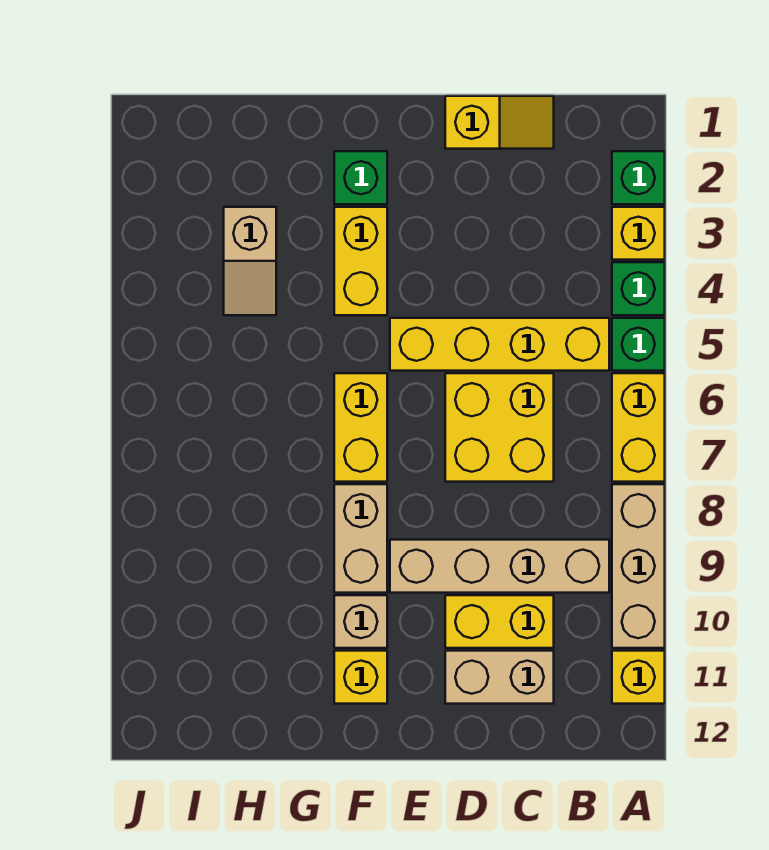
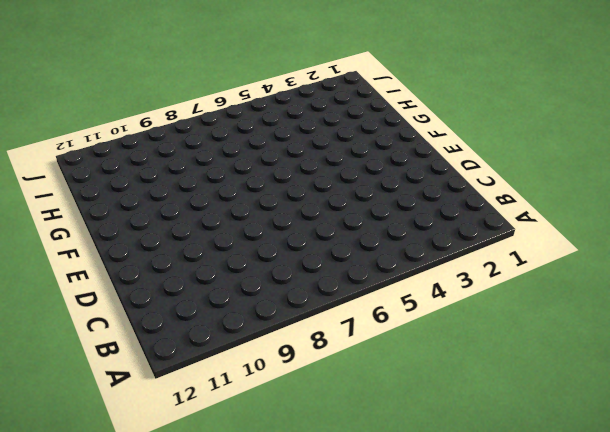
none -> green 1x1 brick [612,151,665,204]
none -> yellow 1x1 brick [612,207,665,260]
none -> green 1x1 brick [612,262,665,315]

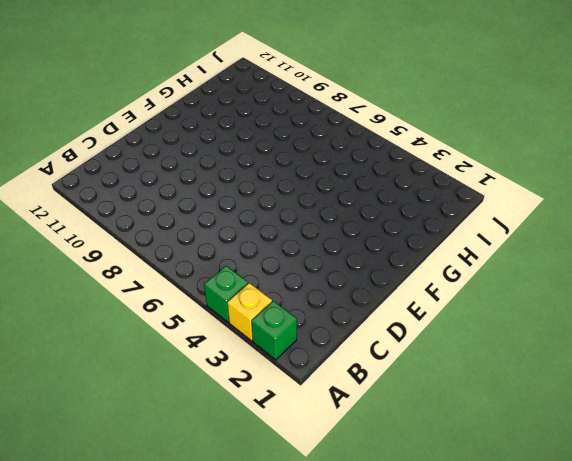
none -> green 1x1 brick [612,318,665,371]
none -> yellow 1x2 brick [612,373,665,482]
none -> tan 1x3 brick [612,484,665,648]

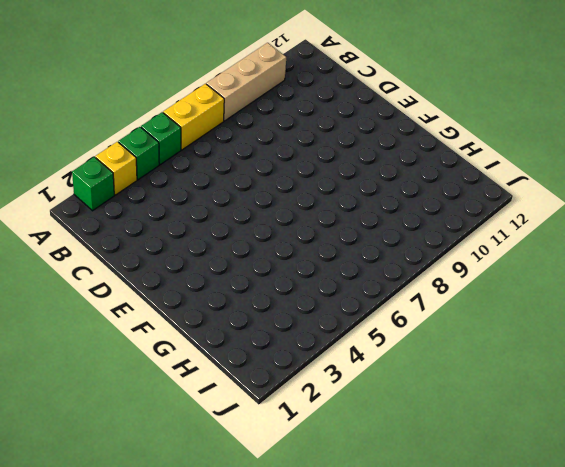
none -> yellow 1x1 brick [612,651,665,704]
none -> yellow 1x4 brick [390,318,609,371]
none -> tan 1x4 brick [390,540,609,593]

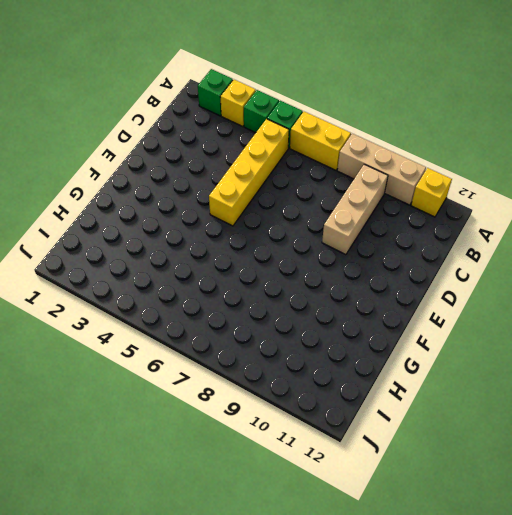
tan 1x3 brick [322,164,388,255] -> tan 1x4 brick [390,540,609,593]
none -> yellow 1x2 slope [445,96,554,149]
none -> yellow 2x2 brick [445,373,554,482]
none -> yellow 1x2 brick [445,595,554,648]

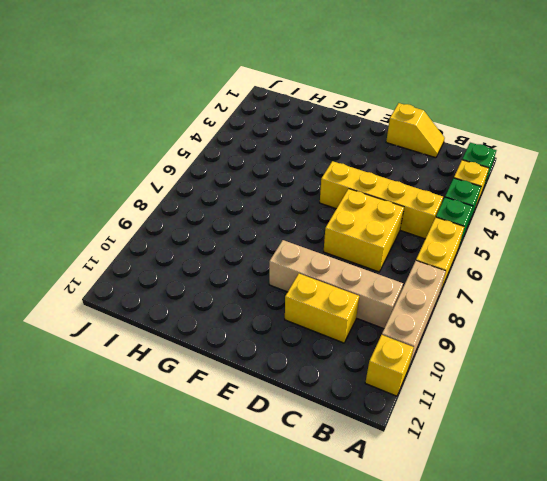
none -> tan 1x2 brick [445,651,554,704]
none -> green 1x1 brick [334,151,387,204]
none -> yellow 1x2 brick [334,207,387,315]

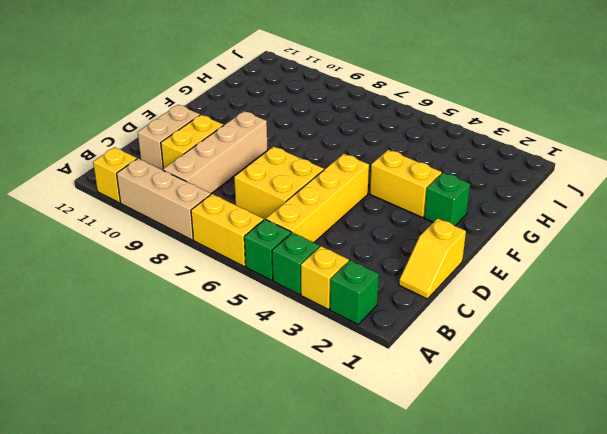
none -> yellow 1x2 brick [334,373,387,482]
none -> tan 1x2 brick [334,484,387,593]
none -> tan 1x1 brick [334,595,387,648]

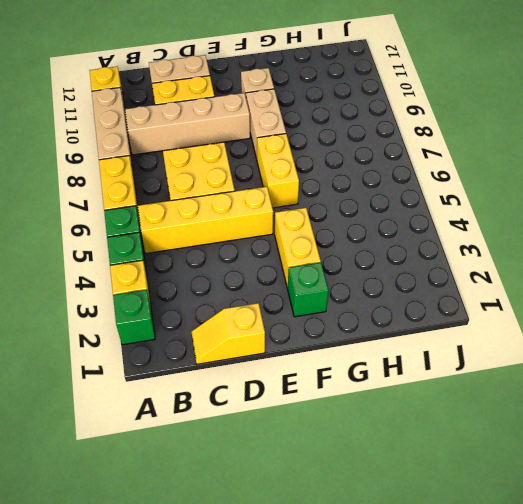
none -> yellow 1x1 brick [334,651,387,704]
none -> tan 1x2 slope [224,207,276,315]

